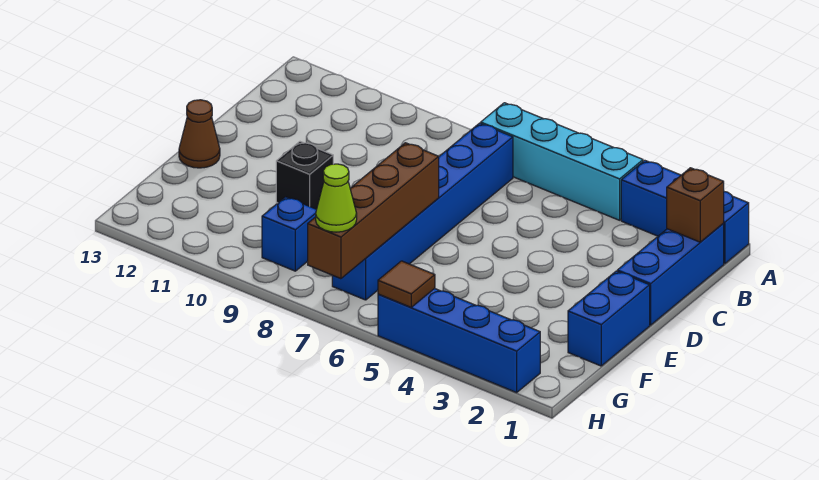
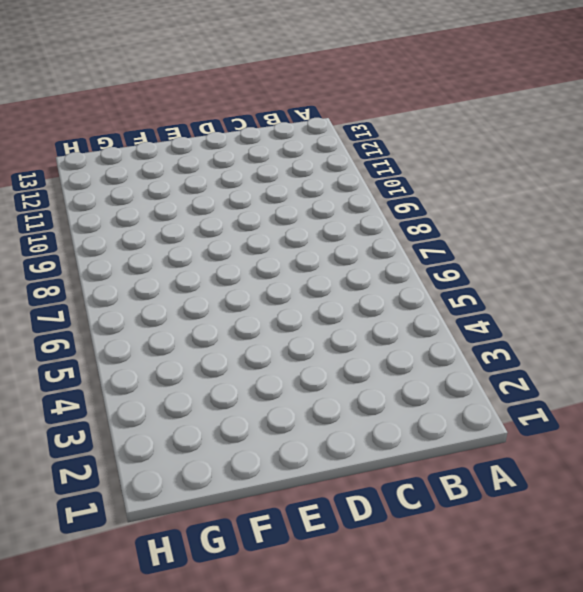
none -> blue 1x3 brick [621,160,749,264]
none -> cyan 1x4 brick [481,103,643,220]
none -> blue 1x3 brick [617,224,724,325]

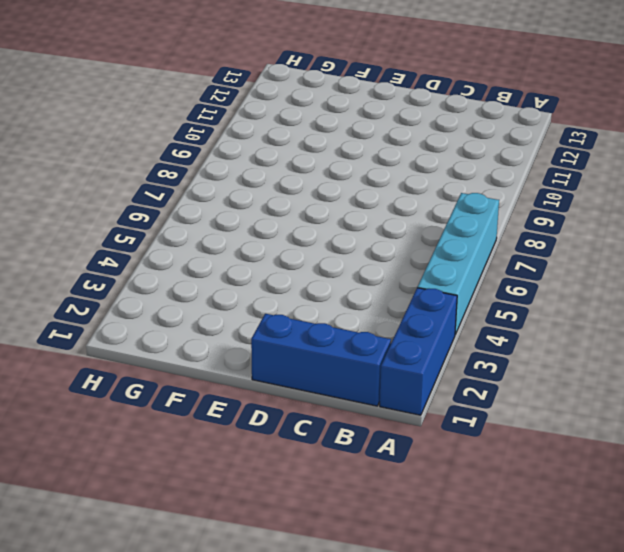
none -> blue 1x6 brick [332,123,513,300]
none -> blue 1x2 brick [568,271,650,366]
none -> black 1x1 brick [276,142,333,209]

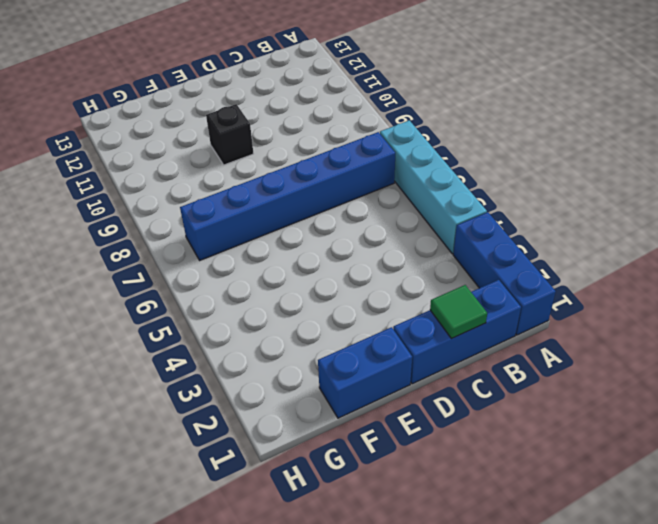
green 1x1 tile [430,285,487,339] -> none
none -> brown 1x1 cone [179,100,220,168]
none -> blue 1x1 brick [262,197,317,271]
none -> blue 1x4 brick [378,288,540,393]

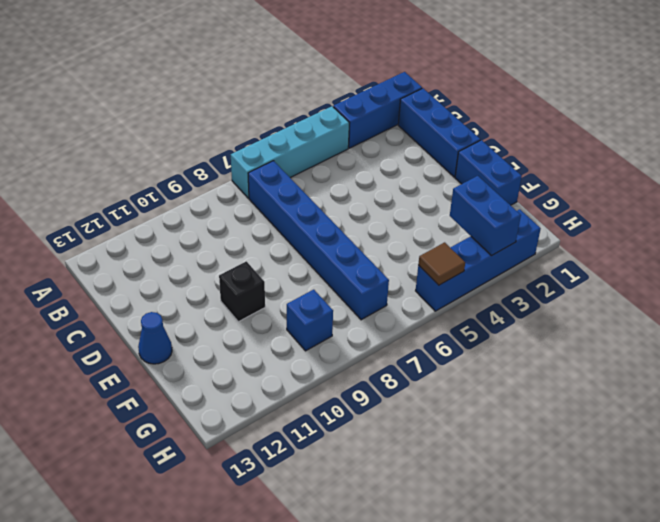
blue 1x1 cone [138,312,172,364] -> brown 1x1 cone [179,100,220,168]
blue 1x2 brick [450,176,521,256] -> none
none -> brown 1x1 brick [667,168,724,242]
none -> brown 1x4 brick [308,143,439,279]
none -> lime 1x1 cone [316,164,357,232]

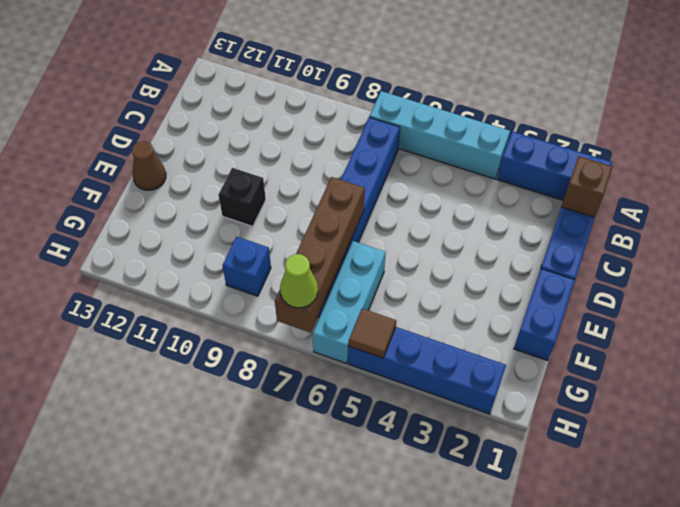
cyan 1x3 brick [313,241,386,363] -> none

